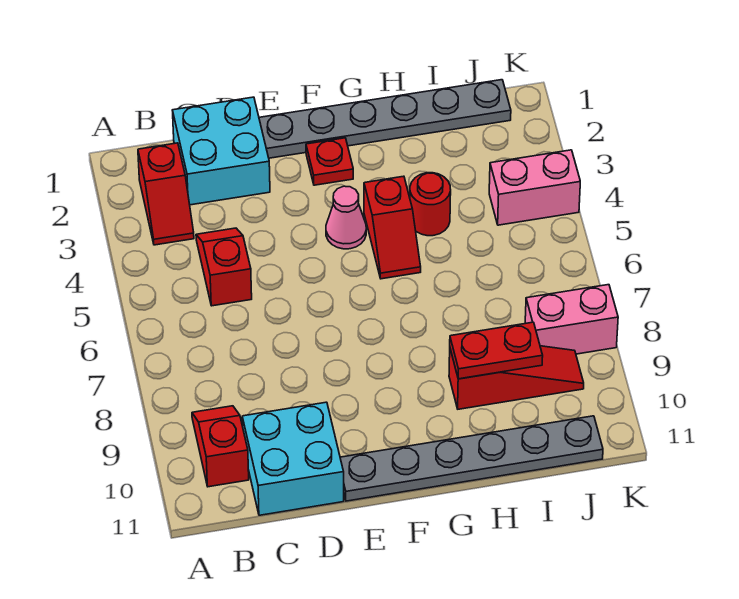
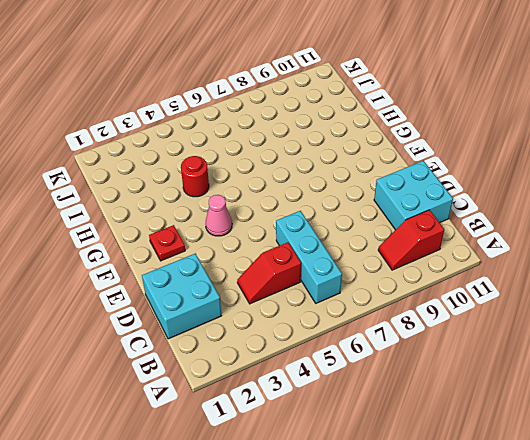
cyan 1x3 brick [276,211,342,303] -> none
none -> red 1x2 slope [138,143,194,245]
none -> grey 1x6 plate [259,80,511,158]
none -> grey 1x6 plate [340,416,603,501]

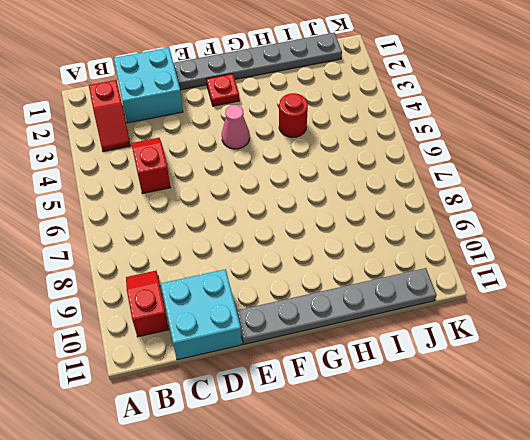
none -> red 1x2 slope [364,176,421,279]
none -> red 1x3 slope [449,346,584,409]
none -> pink 1x2 brick [489,150,580,225]

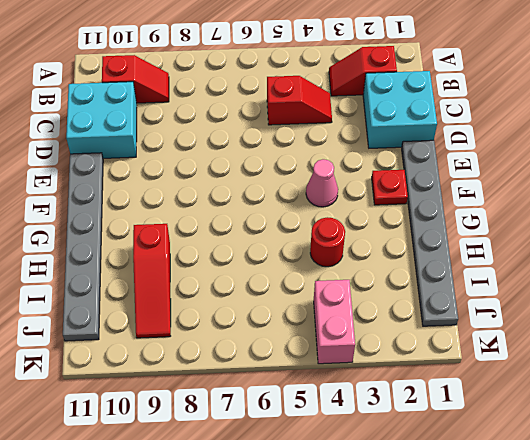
none -> red 1x2 slope [364,176,421,279]
none -> pink 1x2 brick [525,285,618,354]
none -> red 1x2 plate [450,322,543,379]

